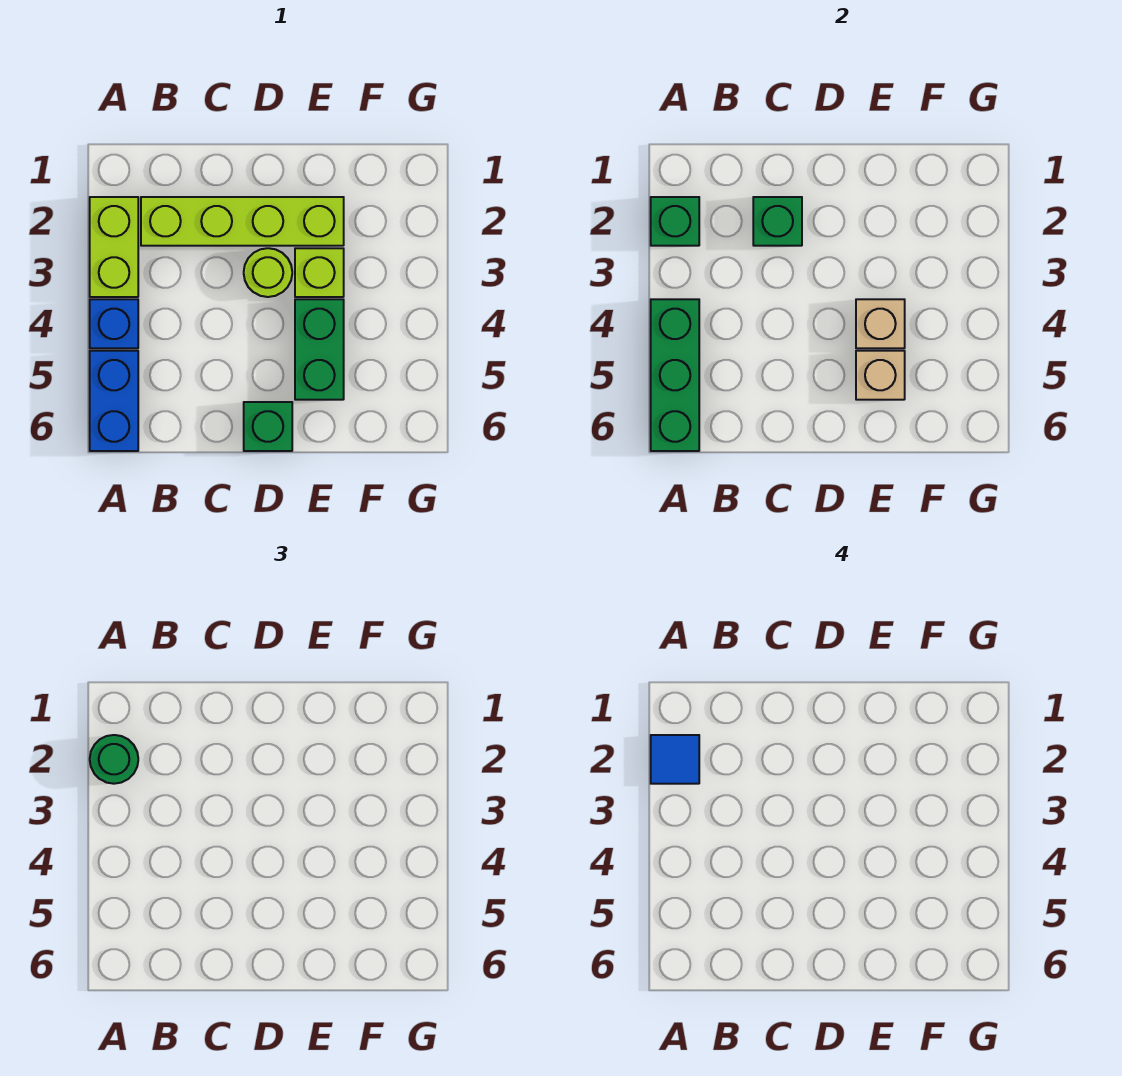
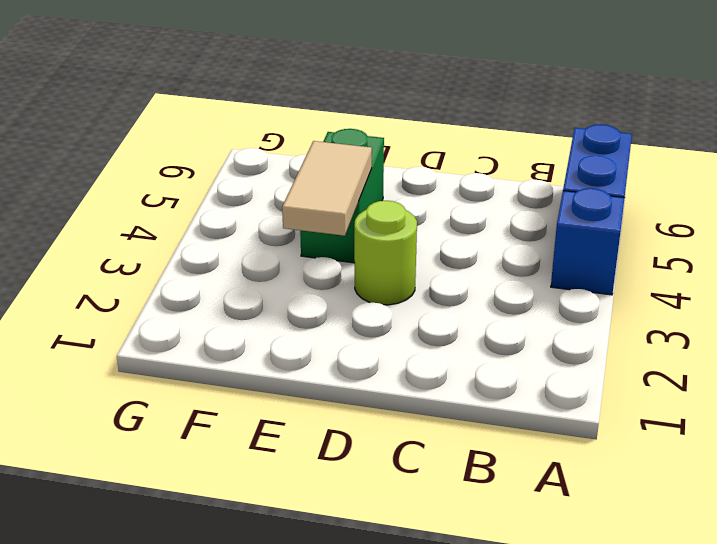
tan 1x2 tile [282,141,372,236] -> tan 1x1 brick [856,299,905,348]
none -> lime 1x2 brick [90,197,138,297]
none -> lime 1x4 brick [141,197,344,246]
none -> green 1x1 brick [244,402,292,451]

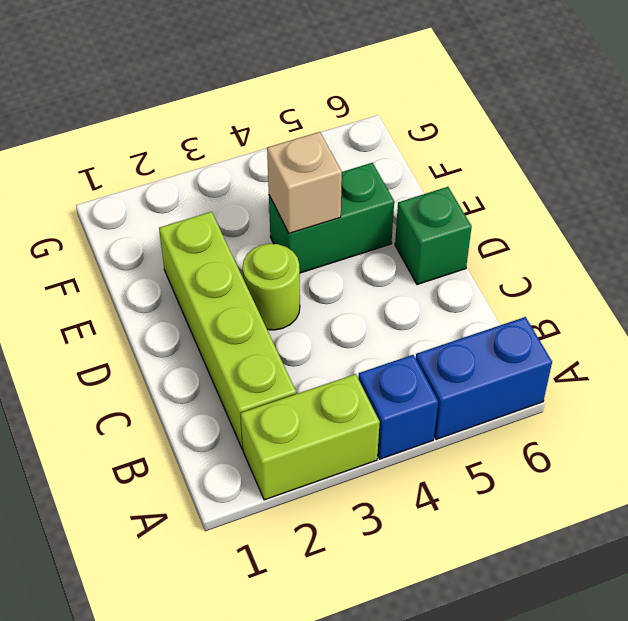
none -> lime 1x1 brick [295,248,344,297]
none -> green 1x1 brick [651,197,699,246]
none -> green 1x3 brick [651,299,699,451]

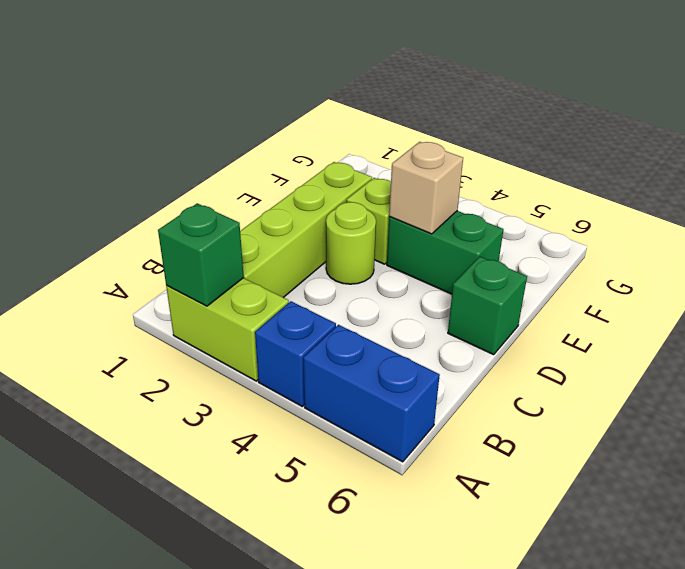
none -> green 1x3 brick [651,299,699,451]
none -> green 1x1 brick [753,197,802,246]
none -> tan 1x1 brick [856,351,905,400]

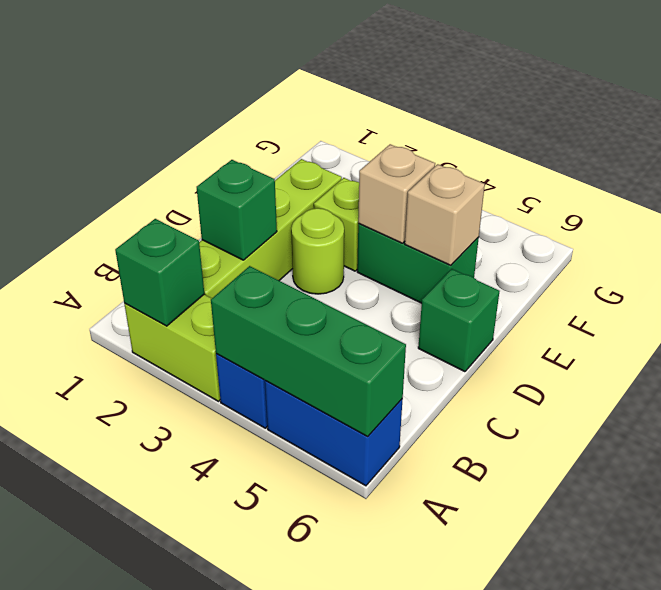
none -> green 1x1 round brick [90,735,138,784]
none -> blue 1x1 tile [651,735,699,784]

